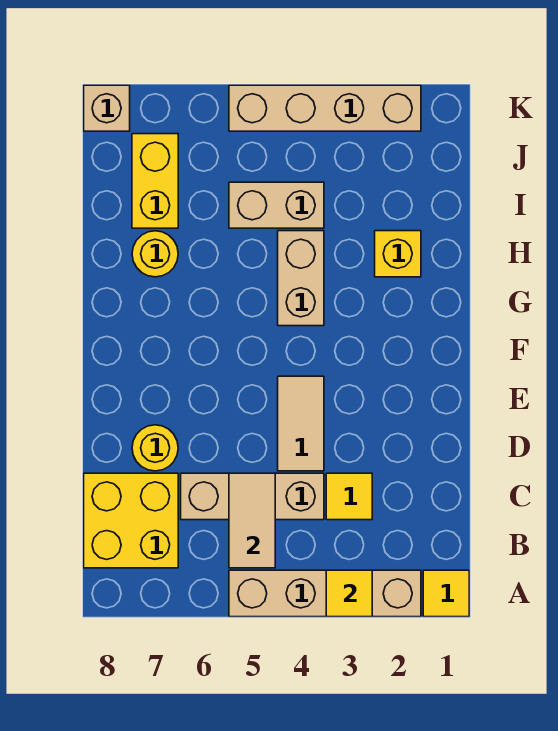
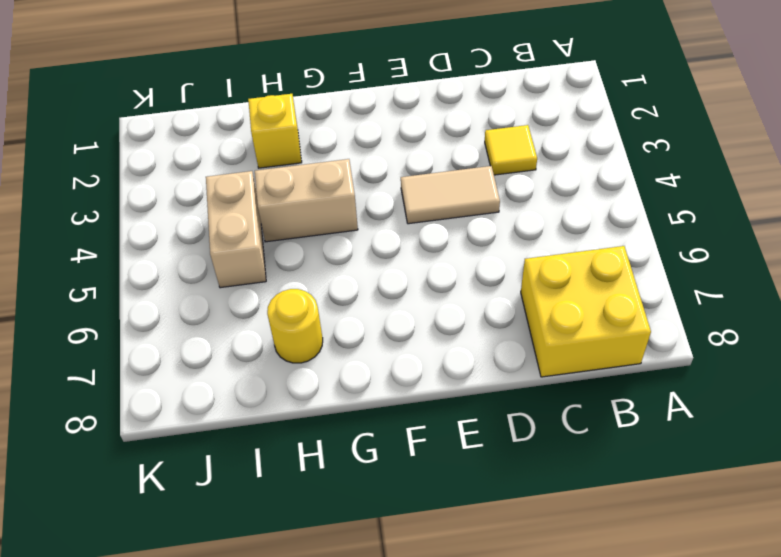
none -> yellow 1x1 tile [423,570,469,617]
none -> tan 1x4 brick [229,570,421,617]
none -> tan 1x3 brick [181,473,324,520]

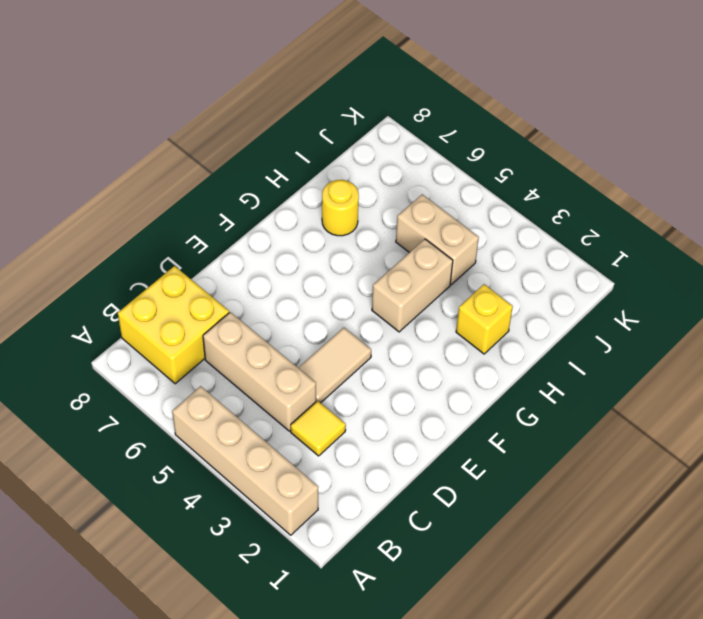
none -> yellow 1x1 tile [423,570,469,617]
none -> yellow 1x1 round brick [132,425,178,471]
none -> yellow 1x2 brick [132,134,178,228]

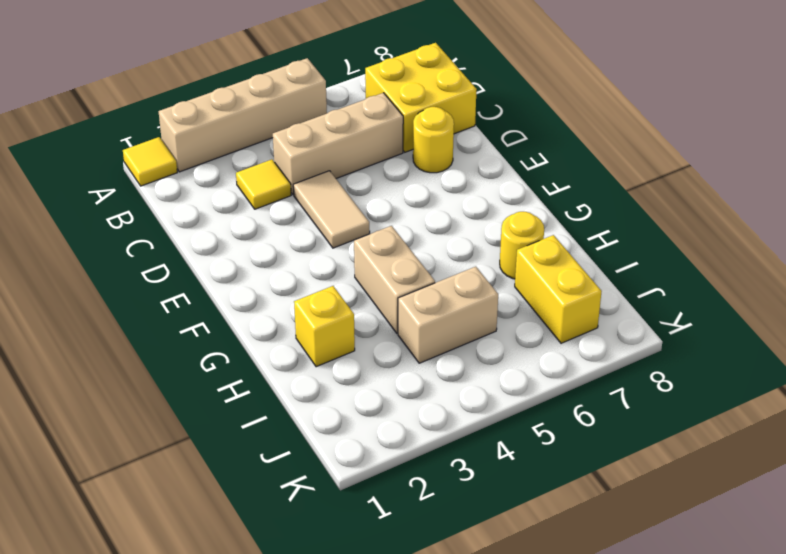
none -> tan 1x4 brick [229,85,421,131]
none -> tan 1x1 brick [84,85,130,131]
none -> yellow 1x1 tile [326,570,372,617]

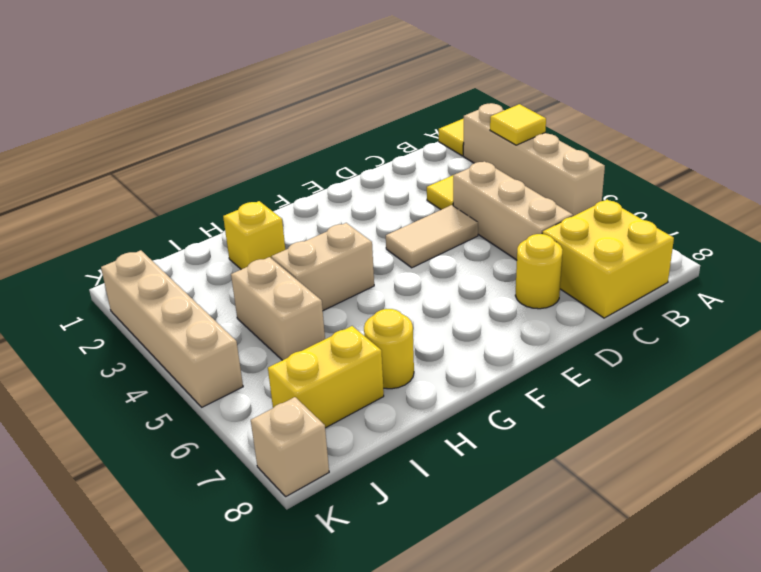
none -> tan 1x2 tile [229,473,275,568]

